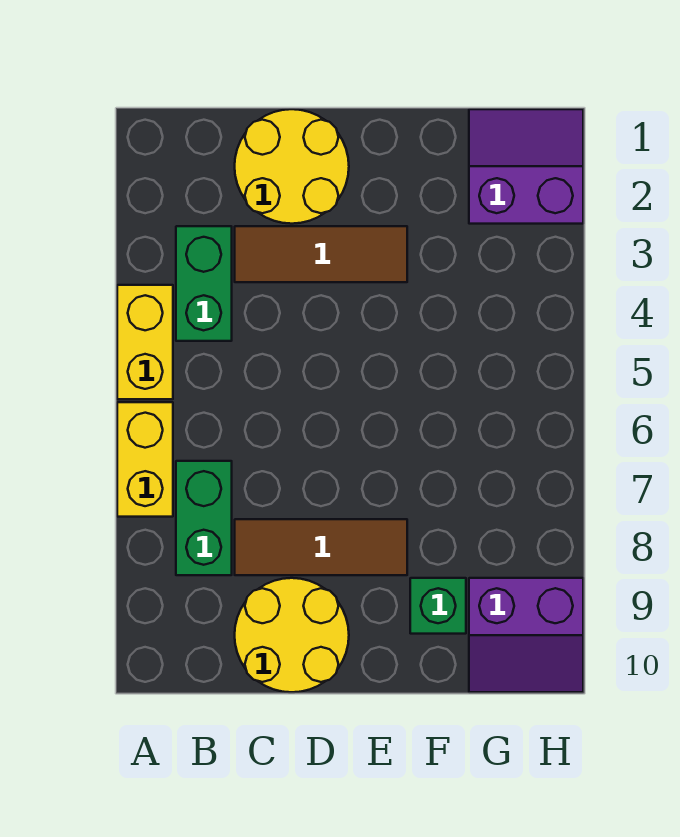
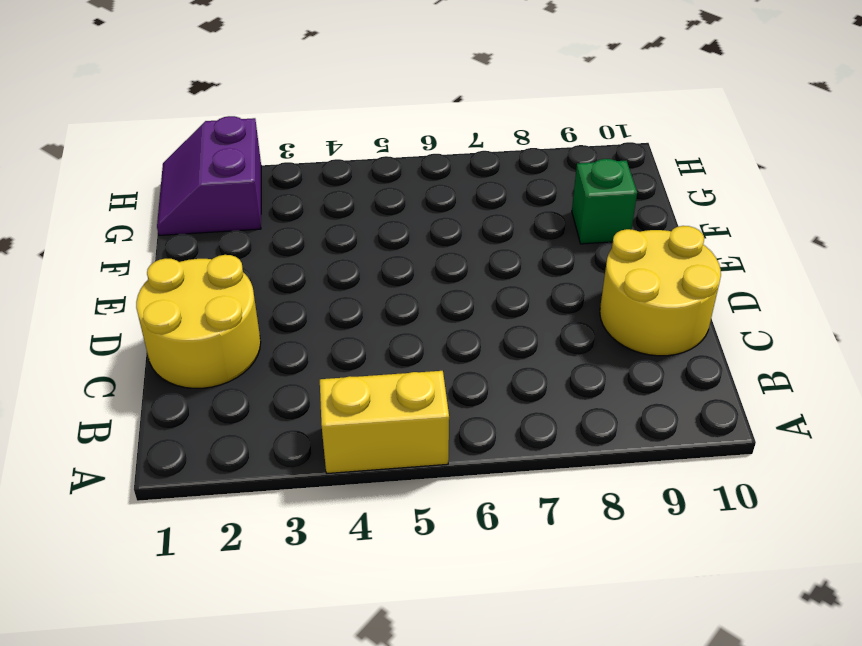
none -> yellow 1x2 brick [117,402,173,517]
none -> green 1x2 brick [176,226,232,341]

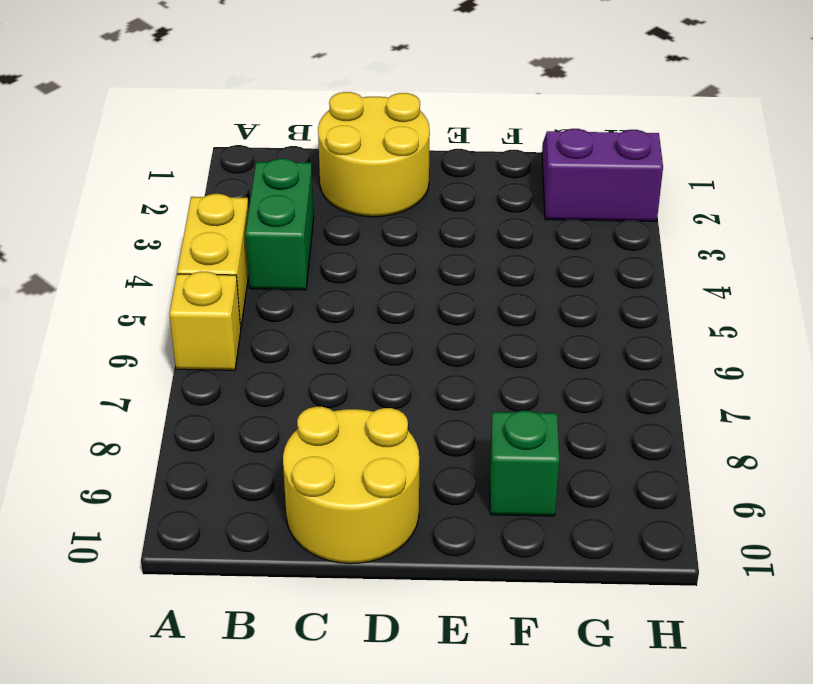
yellow 1x1 brick [169,272,241,370] -> yellow 1x2 brick [117,402,173,517]
none -> green 1x2 brick [176,461,232,575]
none -> brown 1x3 tile [235,226,407,282]

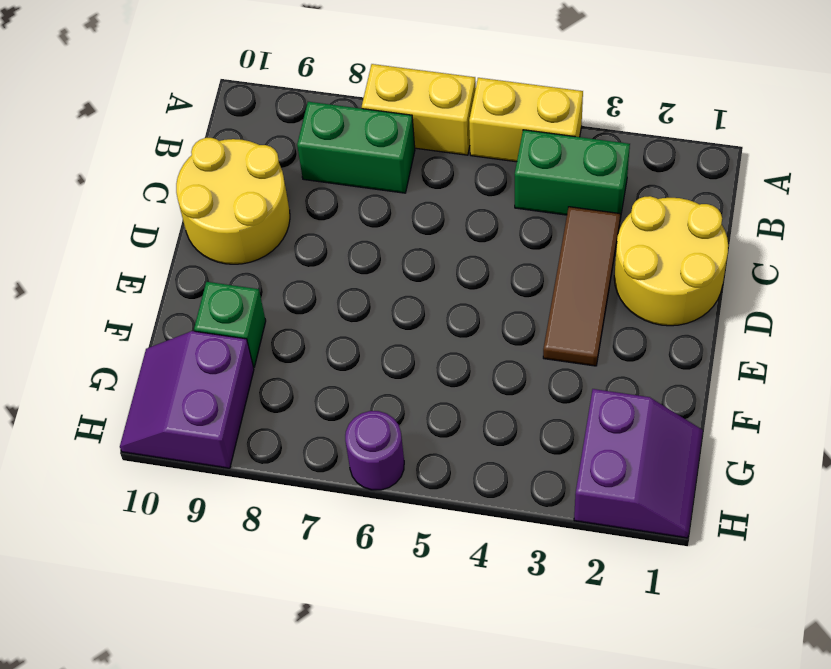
purple 1x1 round brick [345,411,404,490] -> none
none -> brown 1x3 tile [235,519,407,575]

